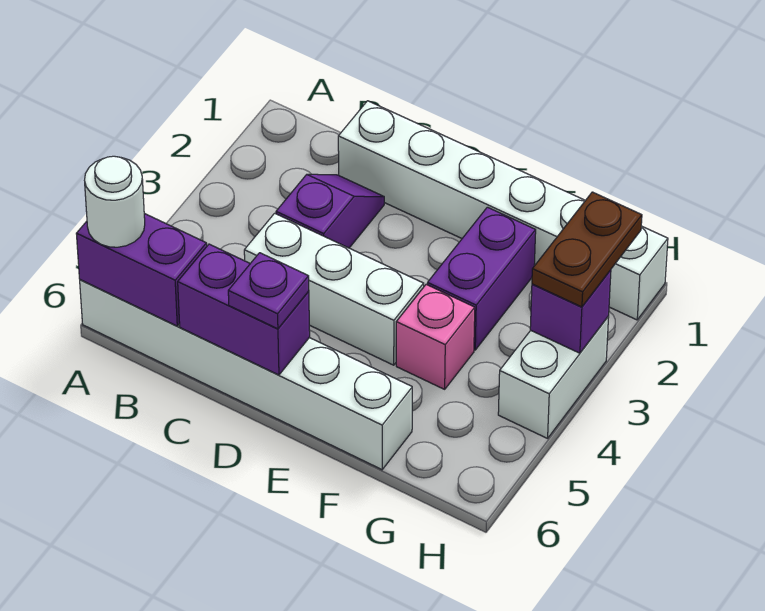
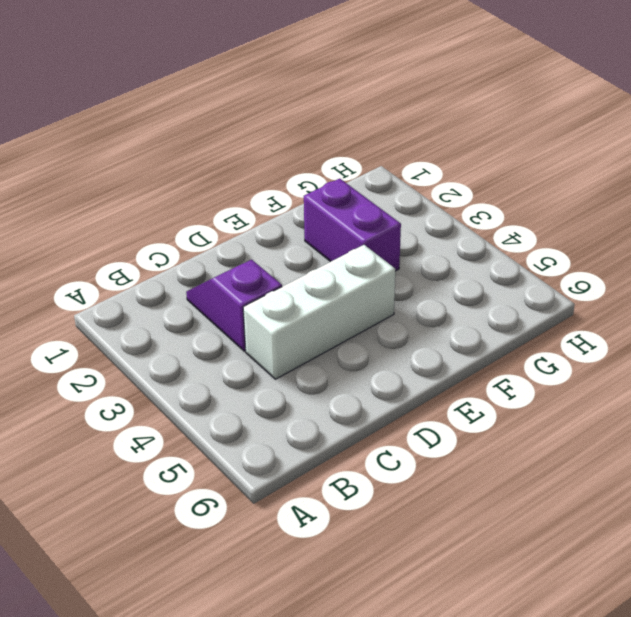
none -> white 1x6 brick [80,280,412,470]
none -> white 1x6 brick [338,101,668,320]
none -> pink 1x1 brick [396,284,475,389]

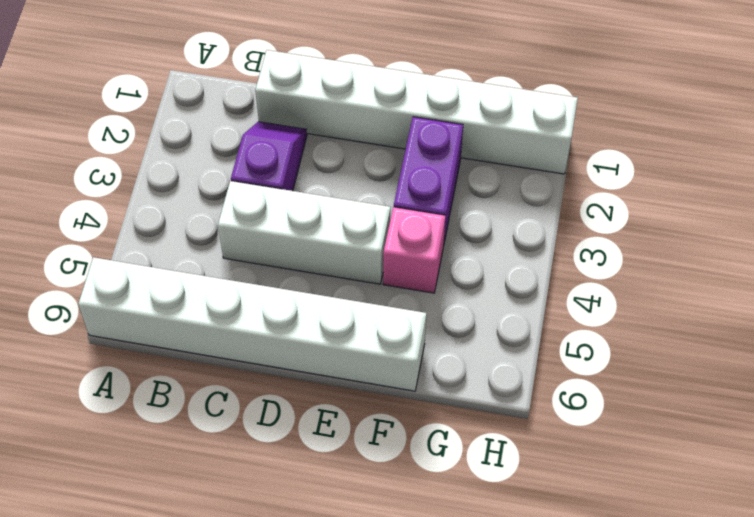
none -> white 1x2 brick [498,316,609,438]
none -> purple 1x2 brick [76,213,207,326]
none -> purple 1x2 brick [178,244,310,375]

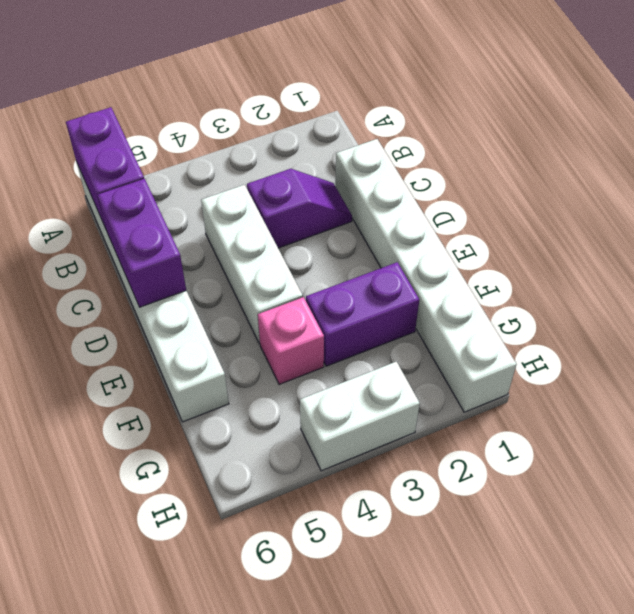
none -> purple 1x1 brick [530,270,611,353]
none -> white 1x1 round brick [84,156,145,247]
none -> purple 1x1 plate [228,253,309,329]

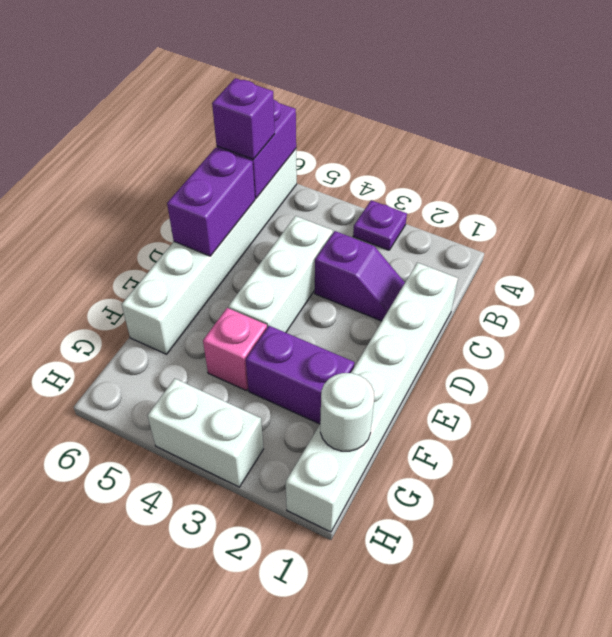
purple 1x1 plate [353,200,407,250] -> purple 1x1 plate moved to [228,253,309,329]
purple 1x1 brick [212,78,275,159] -> purple 1x1 brick moved to [530,270,611,353]
white 1x1 round brick [320,373,374,451] -> white 1x1 round brick moved to [84,156,145,247]
none -> brown 1x2 plate [532,192,642,307]

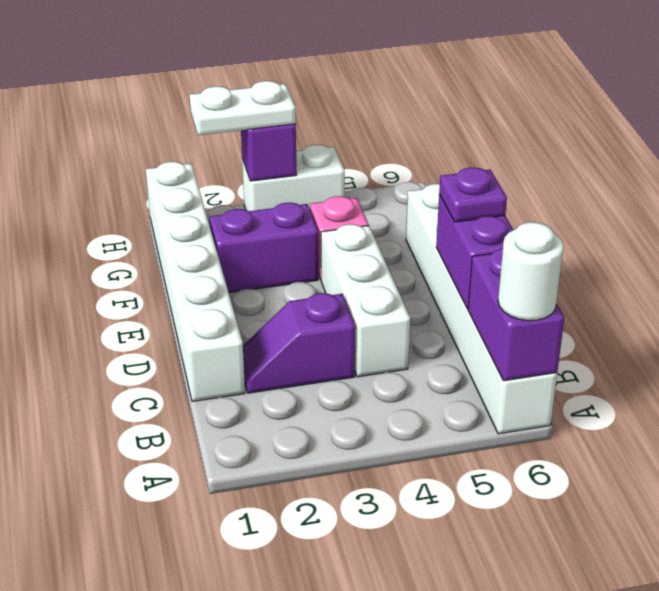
white 1x2 plate [190,81,296,135] -> brown 1x2 plate [532,192,642,307]

